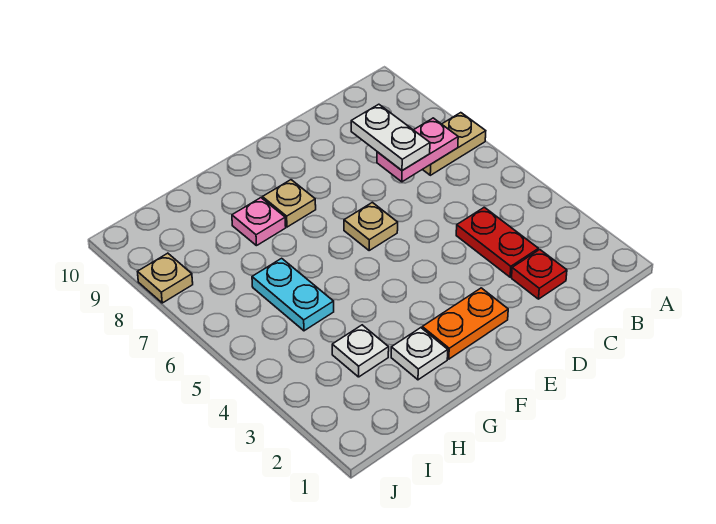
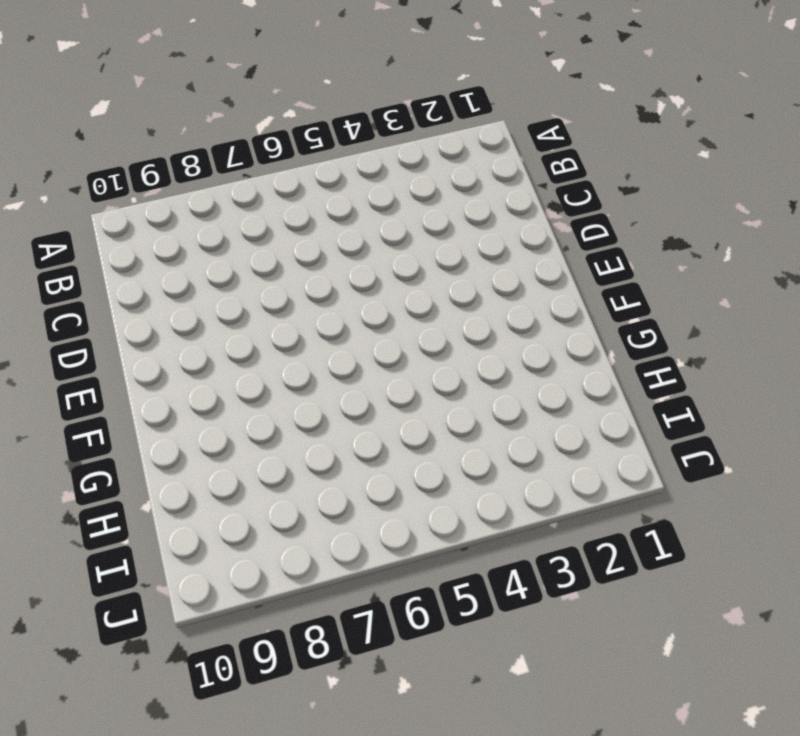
none -> tan 1x2 plate [422,113,486,175]
none -> red 1x1 plate [512,250,567,299]
none -> red 1x2 plate [456,207,538,277]

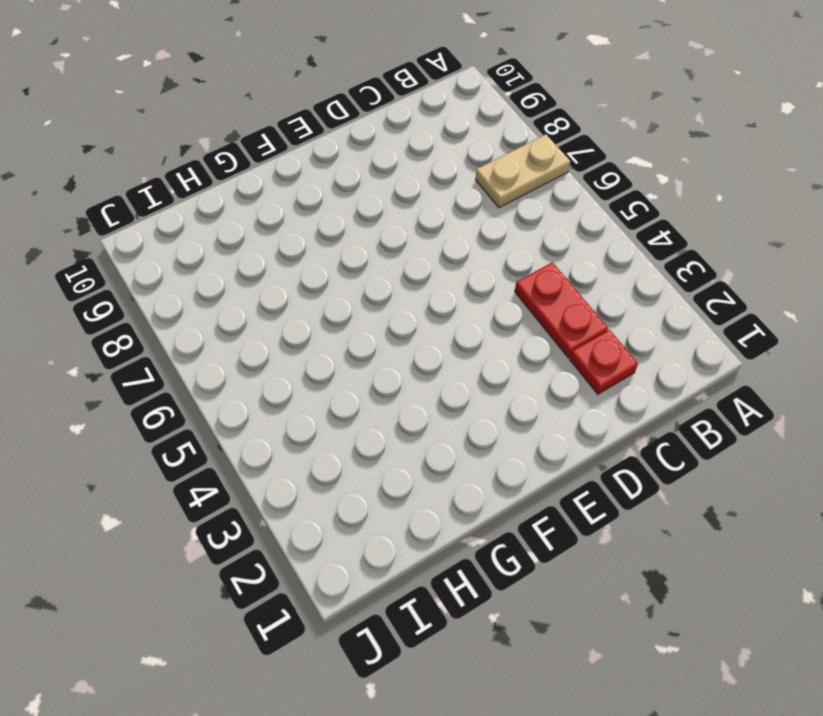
none -> orange 1x2 plate [422,288,508,359]
none -> tan 1x1 plate [344,202,398,250]
none -> tan 1x1 plate [262,180,316,227]

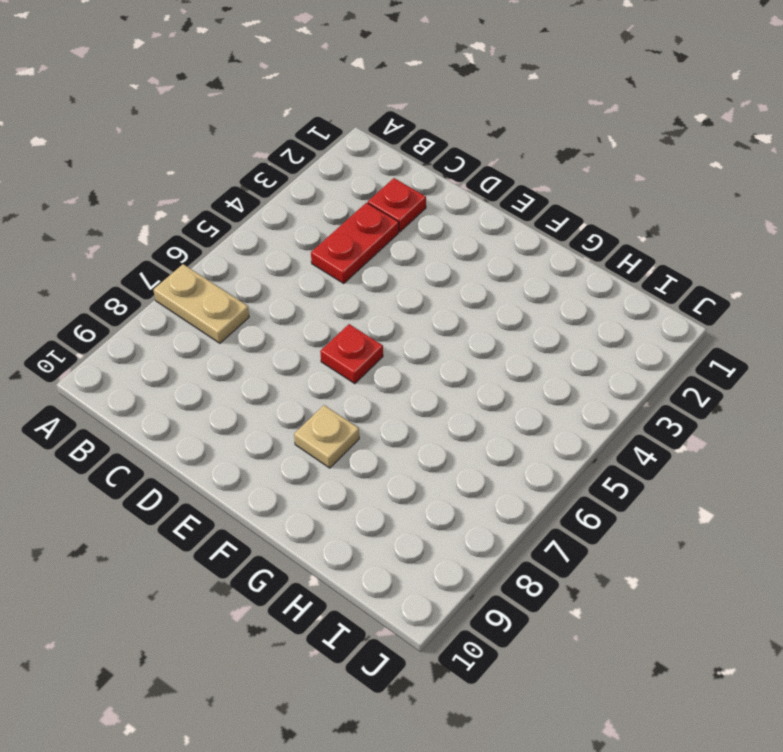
red 1x1 plate [320,324,383,384] -> tan 1x1 plate [344,202,398,250]
none -> orange 1x2 plate [422,288,508,359]
none -> white 1x1 plate [391,328,448,380]
none -> pink 1x1 plate [232,198,286,246]

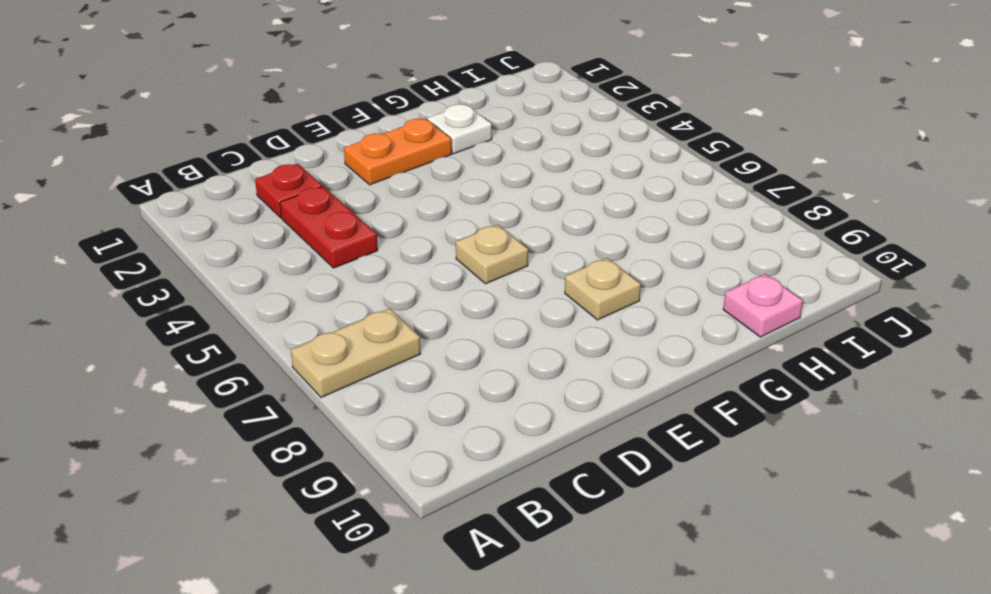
pink 1x1 plate [723,274,803,337] -> pink 1x1 plate moved to [232,198,286,246]
none -> white 1x1 plate [332,325,389,377]
none -> cyan 1x2 plate [252,258,334,331]
none -> tan 1x1 plate [138,253,193,303]

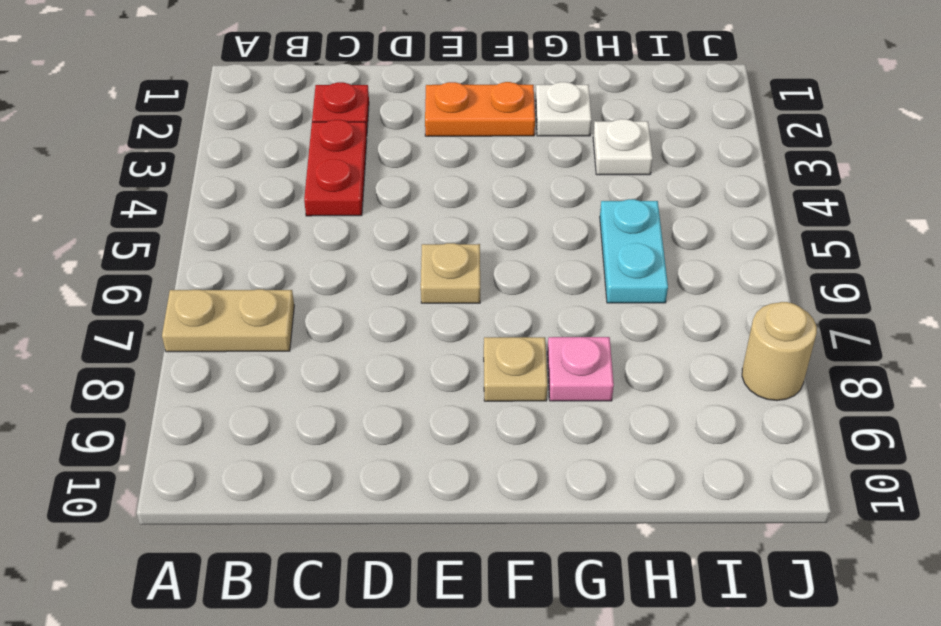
tan 1x1 round brick [742,302,817,401] -> tan 1x1 plate [138,253,193,303]
none -> pink 1x2 plate [377,118,458,182]
none -> white 1x2 plate [351,104,430,171]

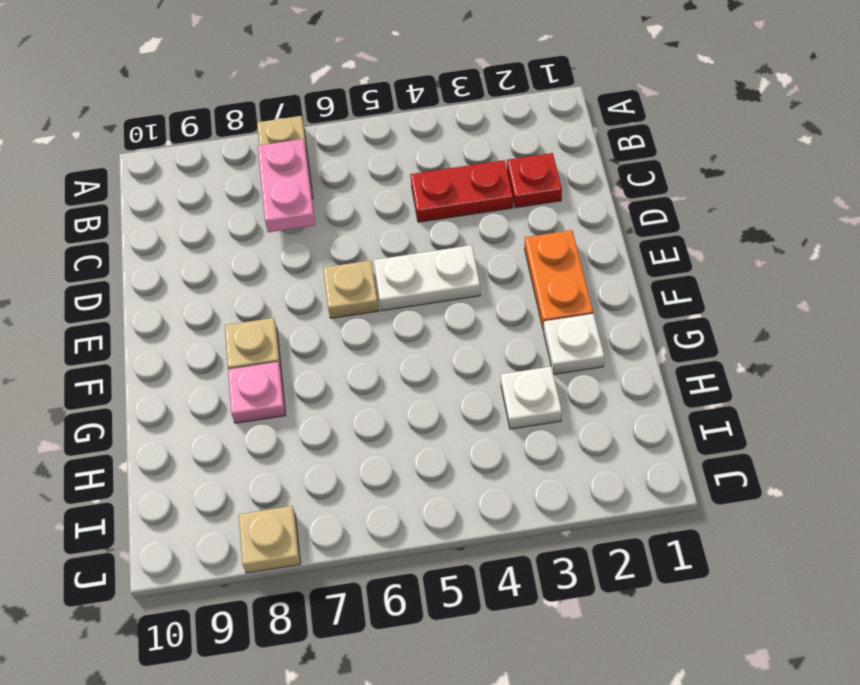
white 1x2 plate [374,245,480,311] -> white 1x2 plate moved to [351,104,430,171]
none -> cyan 1x2 plate [252,258,334,331]

